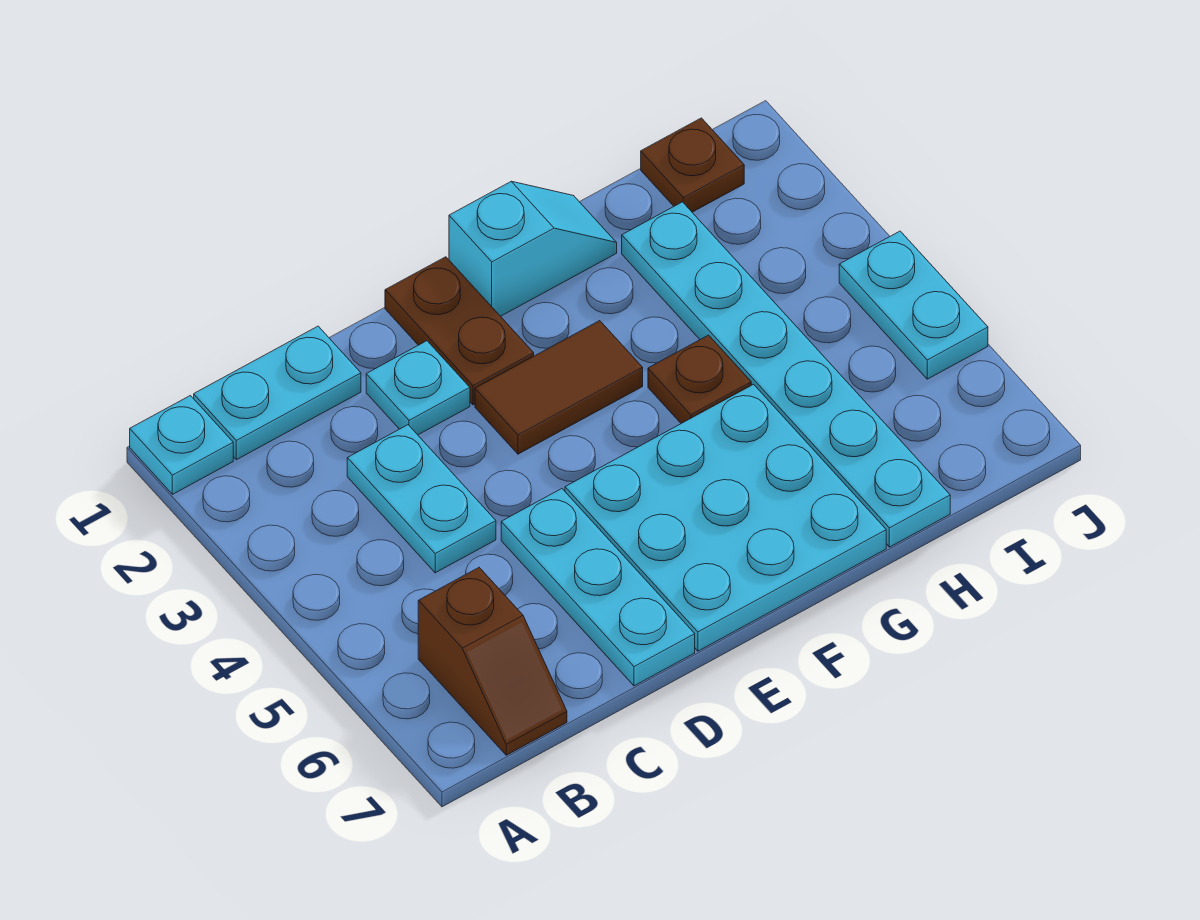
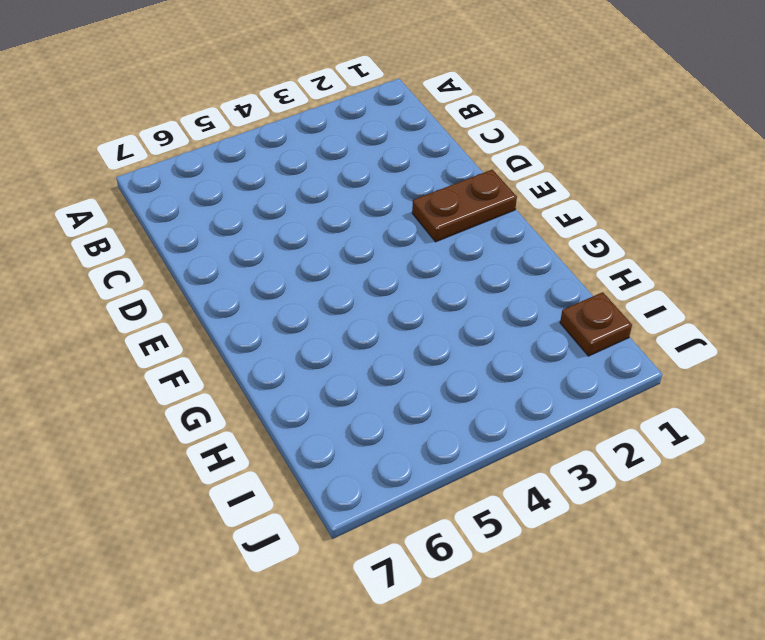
none -> cyan 1x1 plate [130,396,233,494]
none -> cyan 1x2 plate [194,326,361,460]
none -> brown 1x2 slope [418,568,567,755]

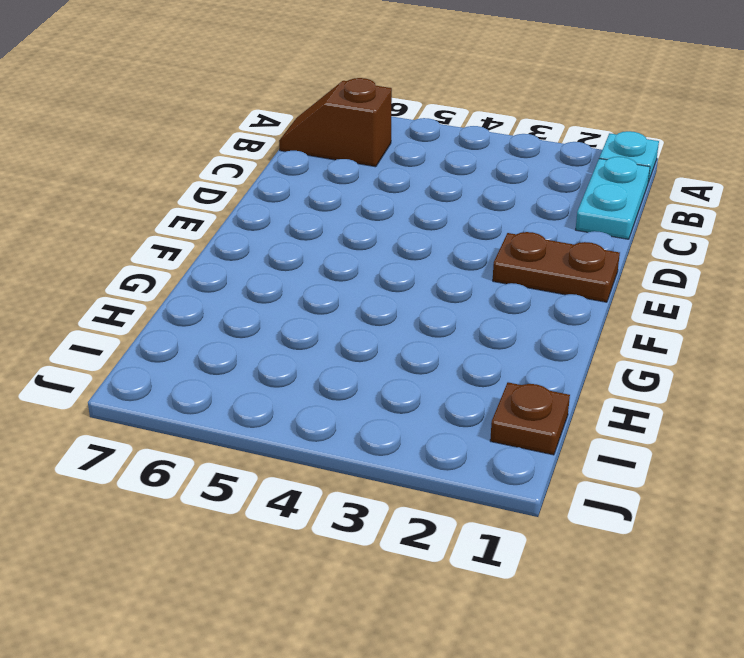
none -> cyan 1x2 plate [347,425,496,573]
none -> cyan 1x1 plate [366,341,470,435]
none -> cyan 1x3 plate [501,489,695,686]

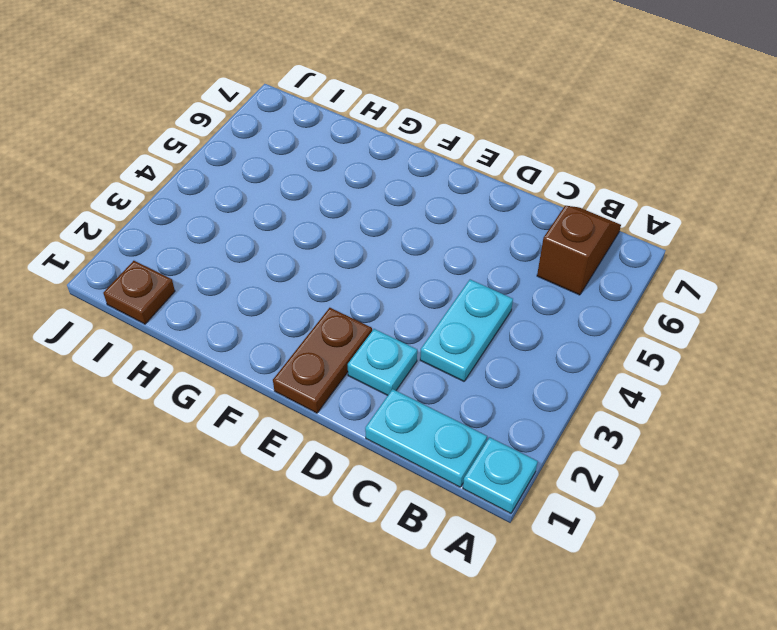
none -> cyan 1x3 plate [501,489,695,686]
none -> brown 1x2 tile [475,321,643,454]
none -> cyan 3x3 plate [565,385,886,651]

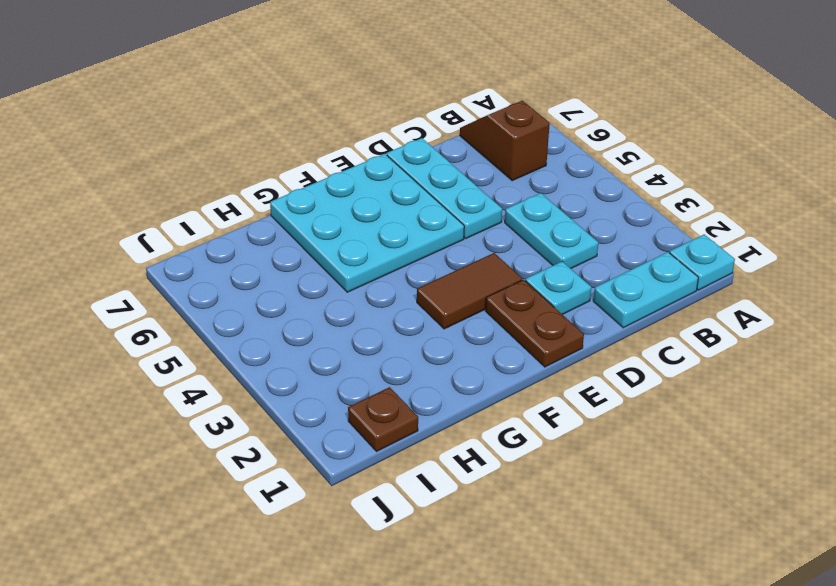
none -> cyan 1x2 slope [449,181,617,316]
none -> brown 1x1 plate [648,335,751,423]
none -> cyan 1x6 plate [622,202,950,547]

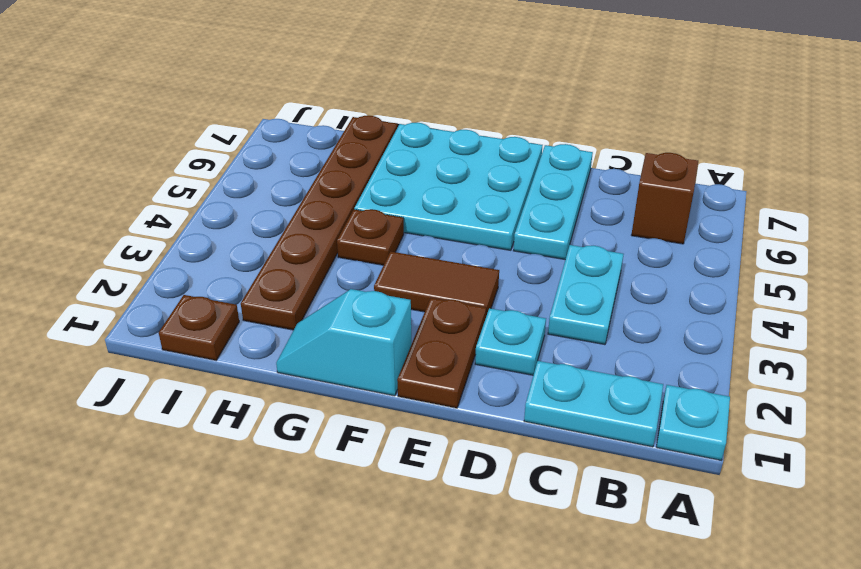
brown 1x6 plate [241,116,397,330] -> cyan 1x6 plate [622,202,950,547]
none -> cyan 1x2 plate [839,231,988,379]

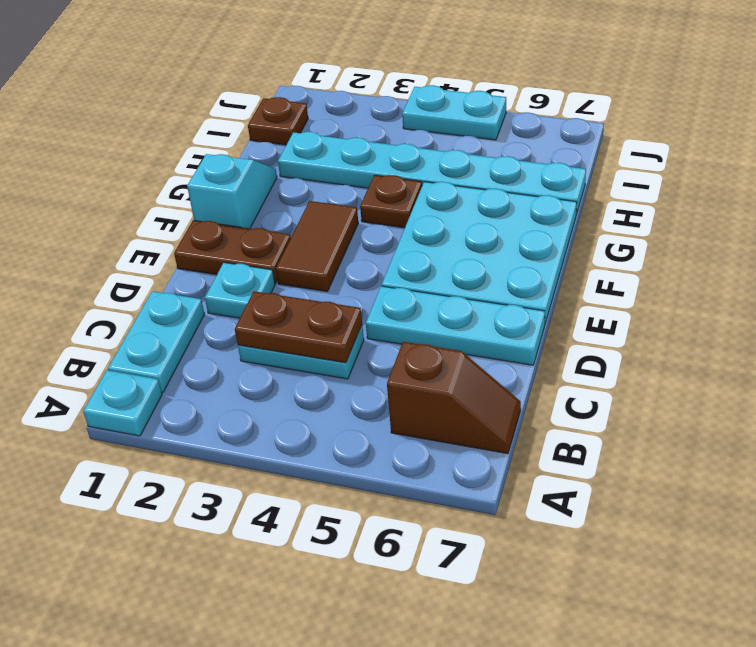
brown 1x2 plate [235,291,362,363] -> none

